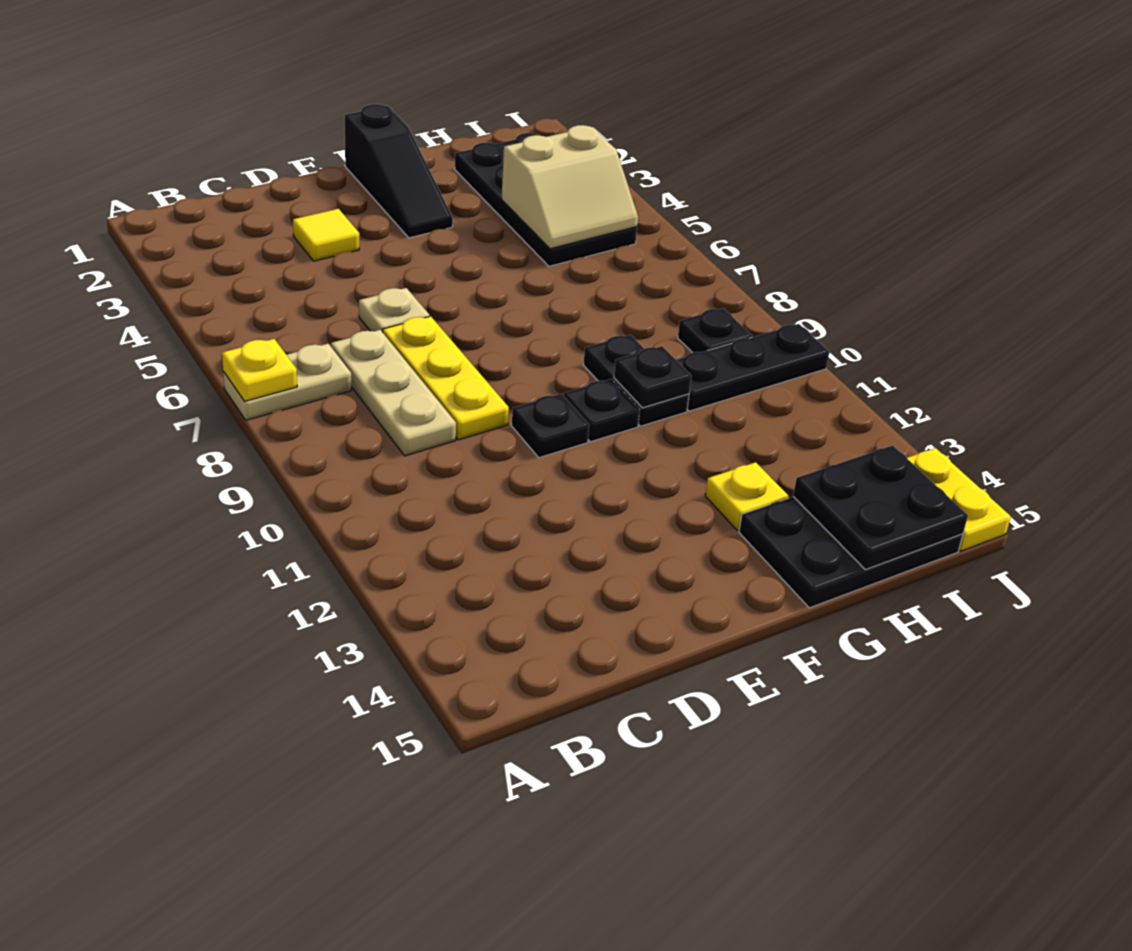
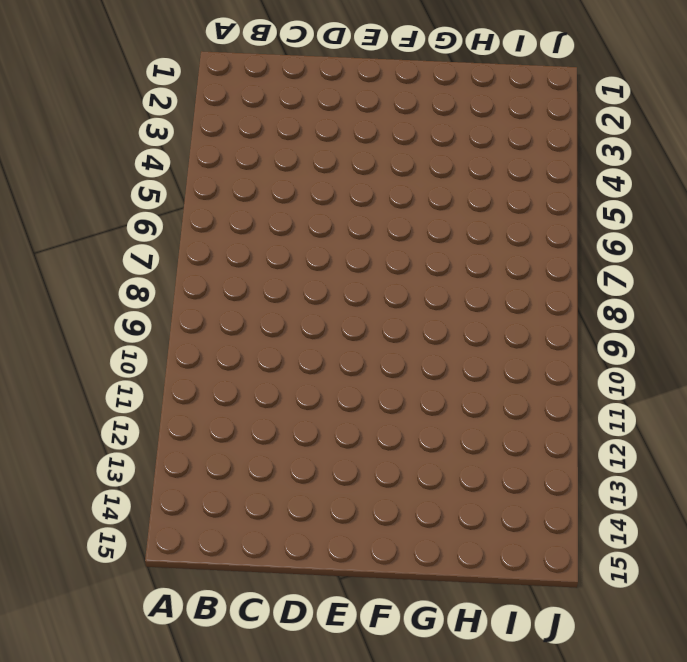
none -> tan 1x2 plate [223,344,351,420]
none -> tan 1x3 plate [331,330,456,456]
none -> yellow 1x1 tile [293,209,359,261]

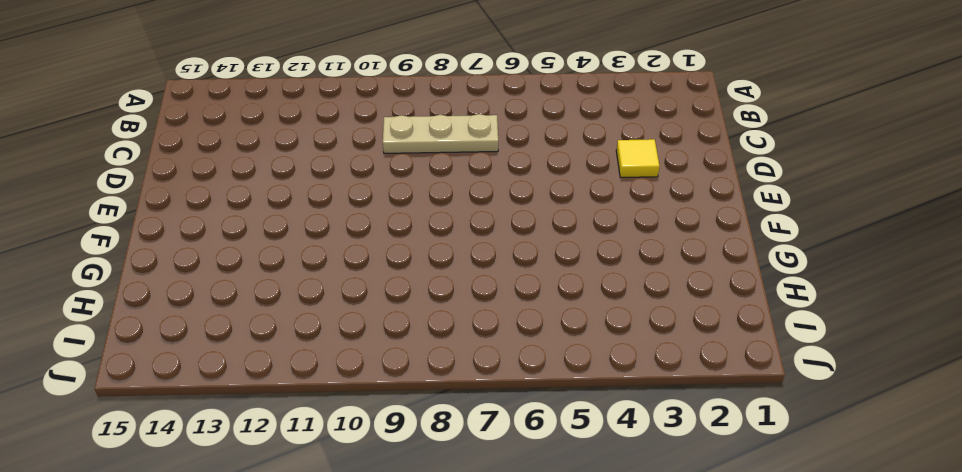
none -> tan 1x2 plate [223,344,351,420]
none -> tan 1x1 plate [359,288,430,332]
none -> yellow 1x3 plate [383,316,509,440]

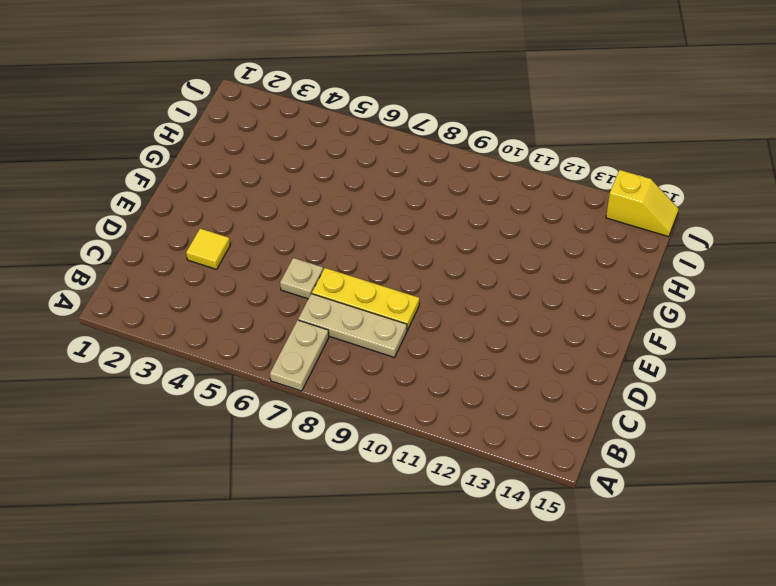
yellow 1x2 slope [606,170,679,237] -> yellow 1x2 plate [907,448,1011,551]
none -> black 1x1 plate [512,394,589,458]
none -> black 1x3 slope [345,104,453,238]
none -> black 1x1 plate [564,379,640,442]

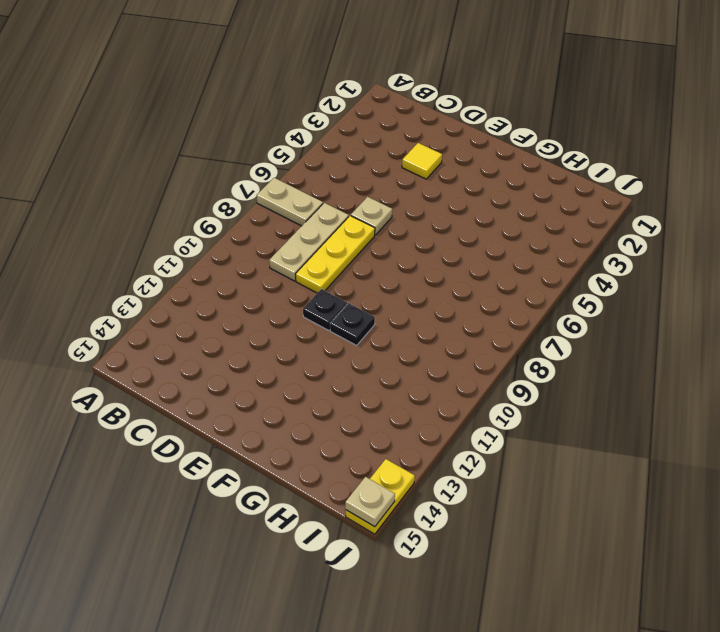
tan 1x1 plate [345,477,395,527] -> none
none -> black 1x3 slope [345,104,453,238]
none -> black 1x2 plate [583,335,689,426]
none -> yellow 1x1 plate [705,462,789,530]

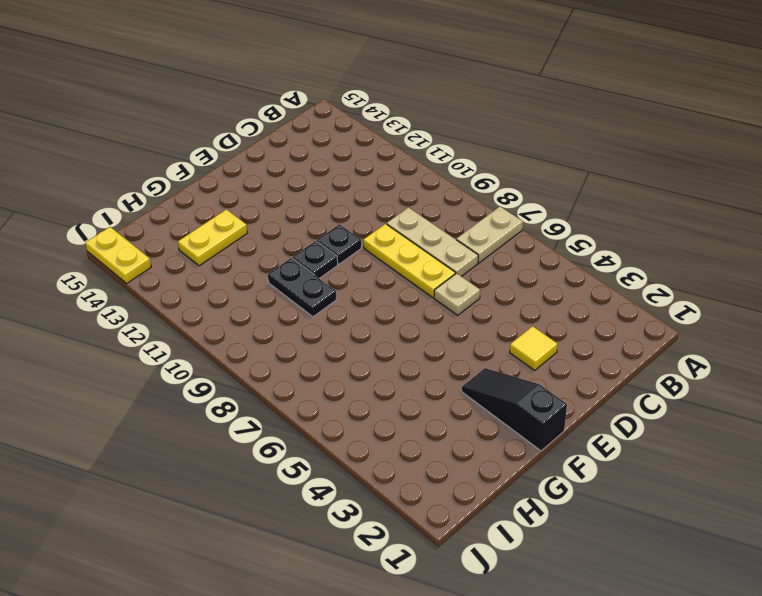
yellow 1x2 plate [178,209,247,266] -> yellow 1x1 plate [705,462,789,530]
none -> black 2x3 plate [739,497,963,608]
none -> black 2x4 plate [455,133,637,266]
none -> black 1x3 plate [677,324,829,411]

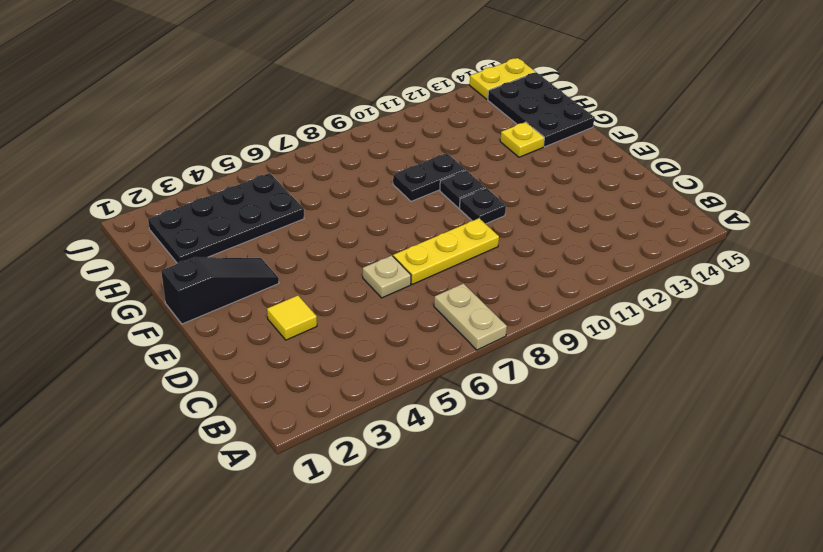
none -> tan 1x3 plate [331,330,456,456]
none -> black 1x3 plate [677,324,829,411]
none -> black 1x1 plate [678,308,752,353]

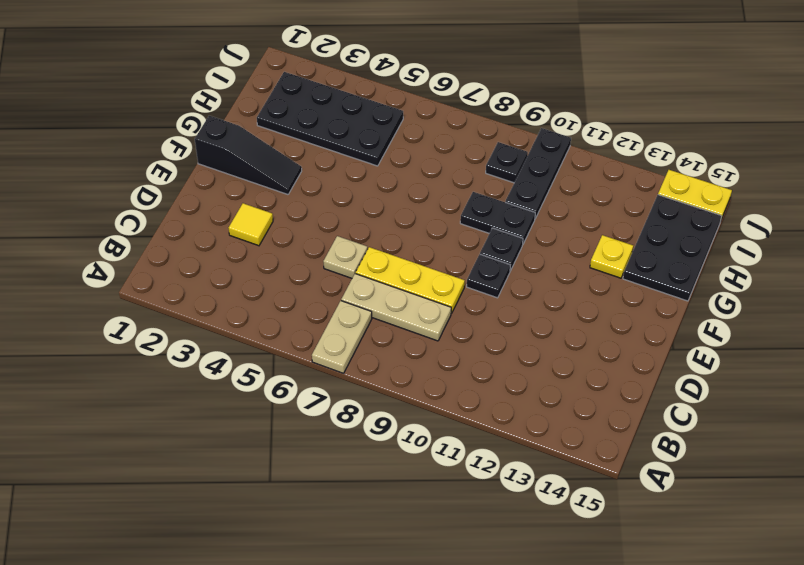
none -> yellow 1x1 plate [222,339,297,401]
none -> black 1x1 plate [614,346,692,408]
none -> tan 2x2 slope [502,125,638,249]

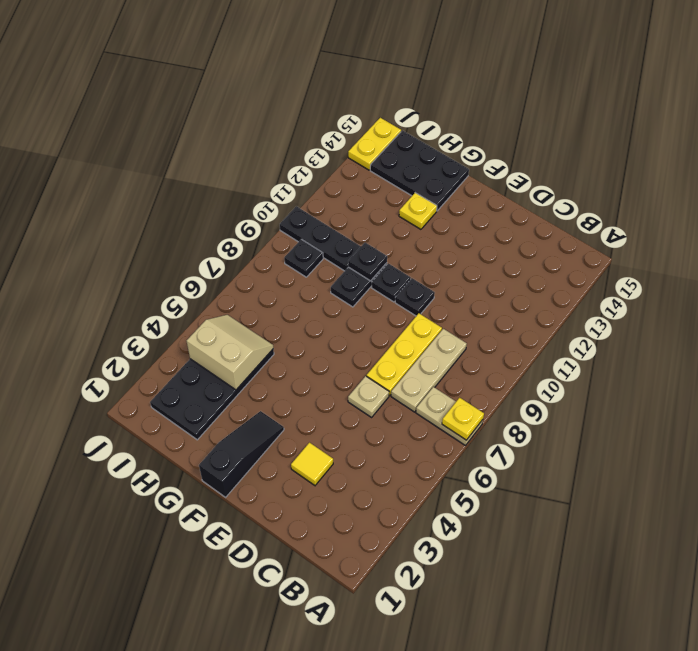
none -> black 2x2 plate [793,445,968,570]

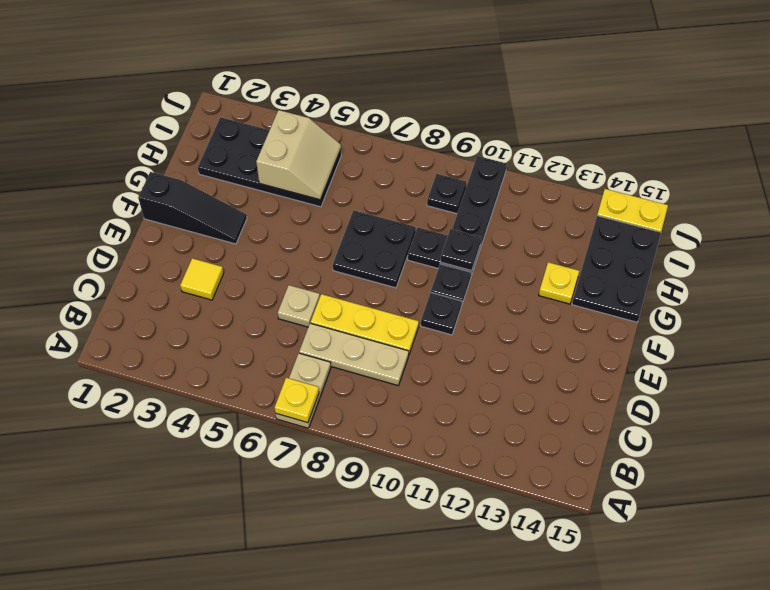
black 2x2 plate [333,210,416,288] -> black 2x2 plate moved to [793,445,968,570]

